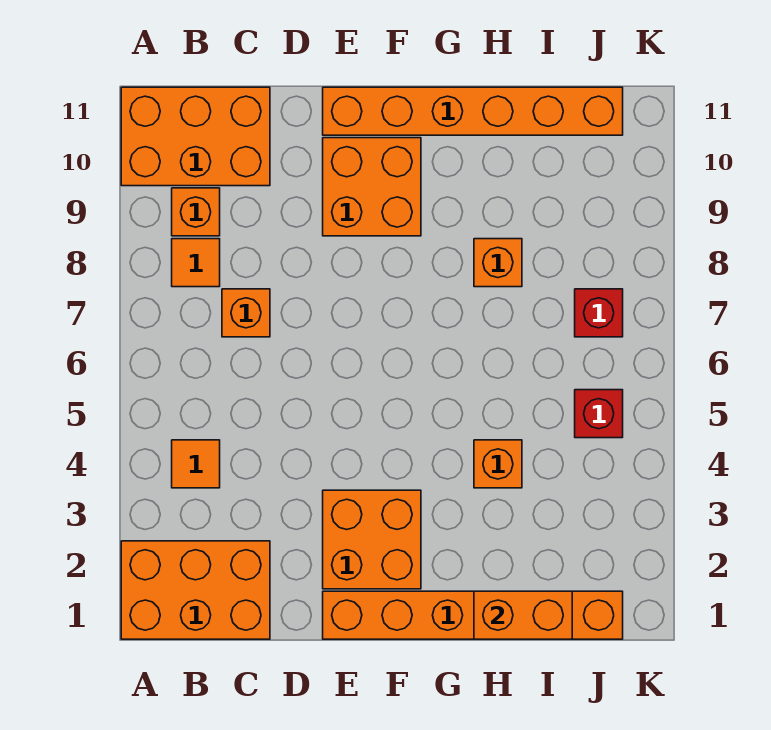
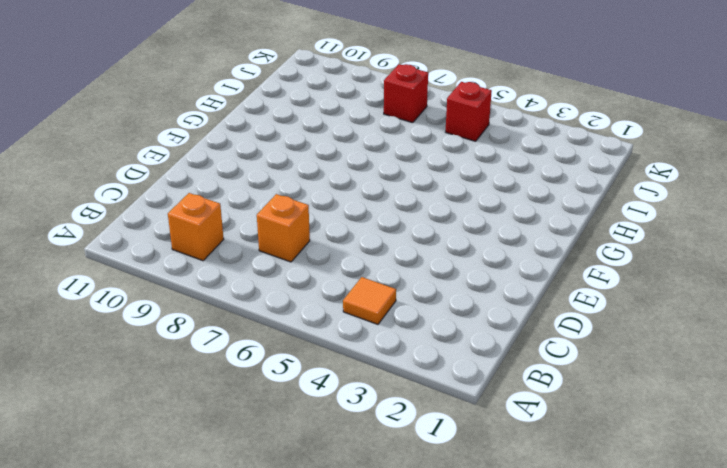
none -> orange 2x3 brick [121,541,270,639]
none -> orange 2x3 brick [121,87,270,186]
none -> orange 1x1 tile [172,239,220,287]

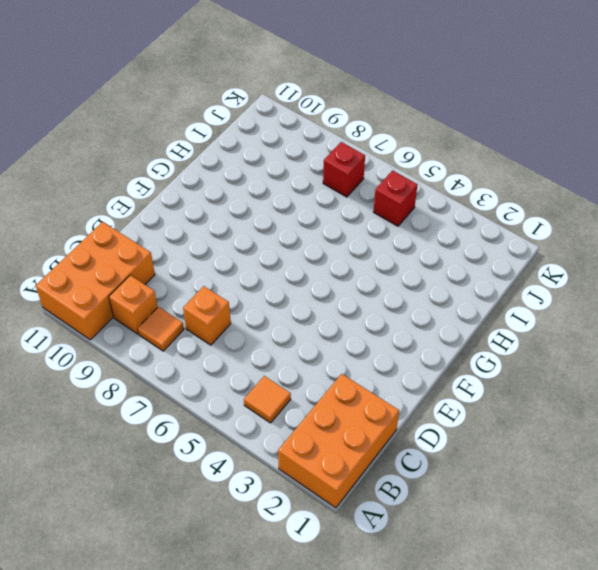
none -> orange 1x6 brick [323,591,623,639]
none -> orange 2x2 brick [323,490,421,589]
none -> orange 2x2 brick [323,138,421,236]

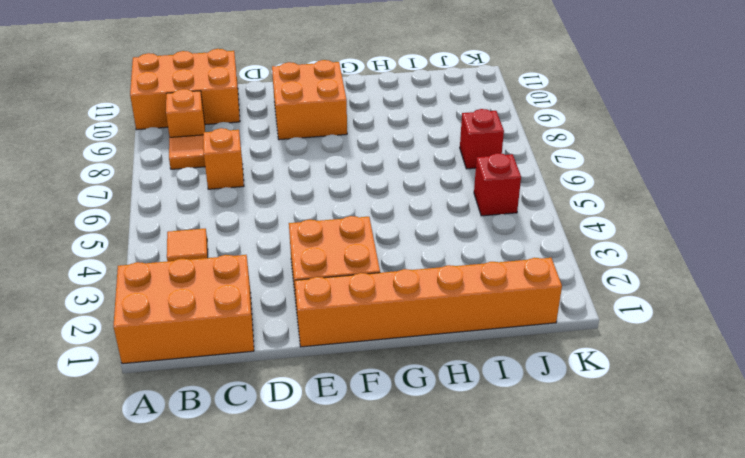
none -> orange 1x6 brick [323,87,623,135]
none -> orange 1x1 brick [474,440,522,488]
none -> orange 1x1 brick [474,239,522,287]

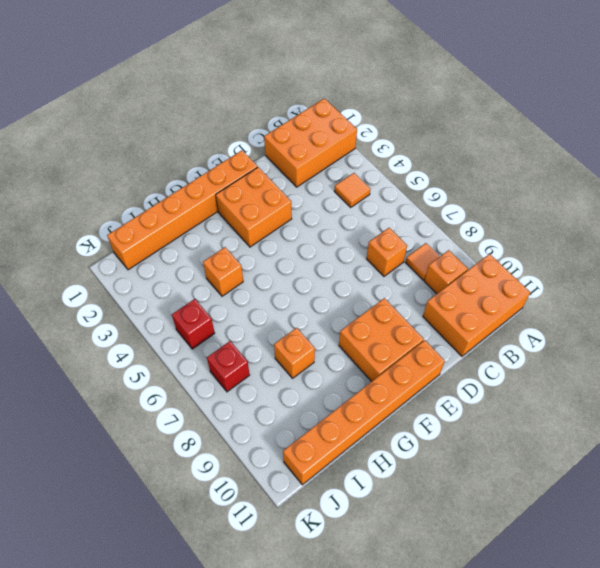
none -> orange 1x2 brick [474,591,572,639]

